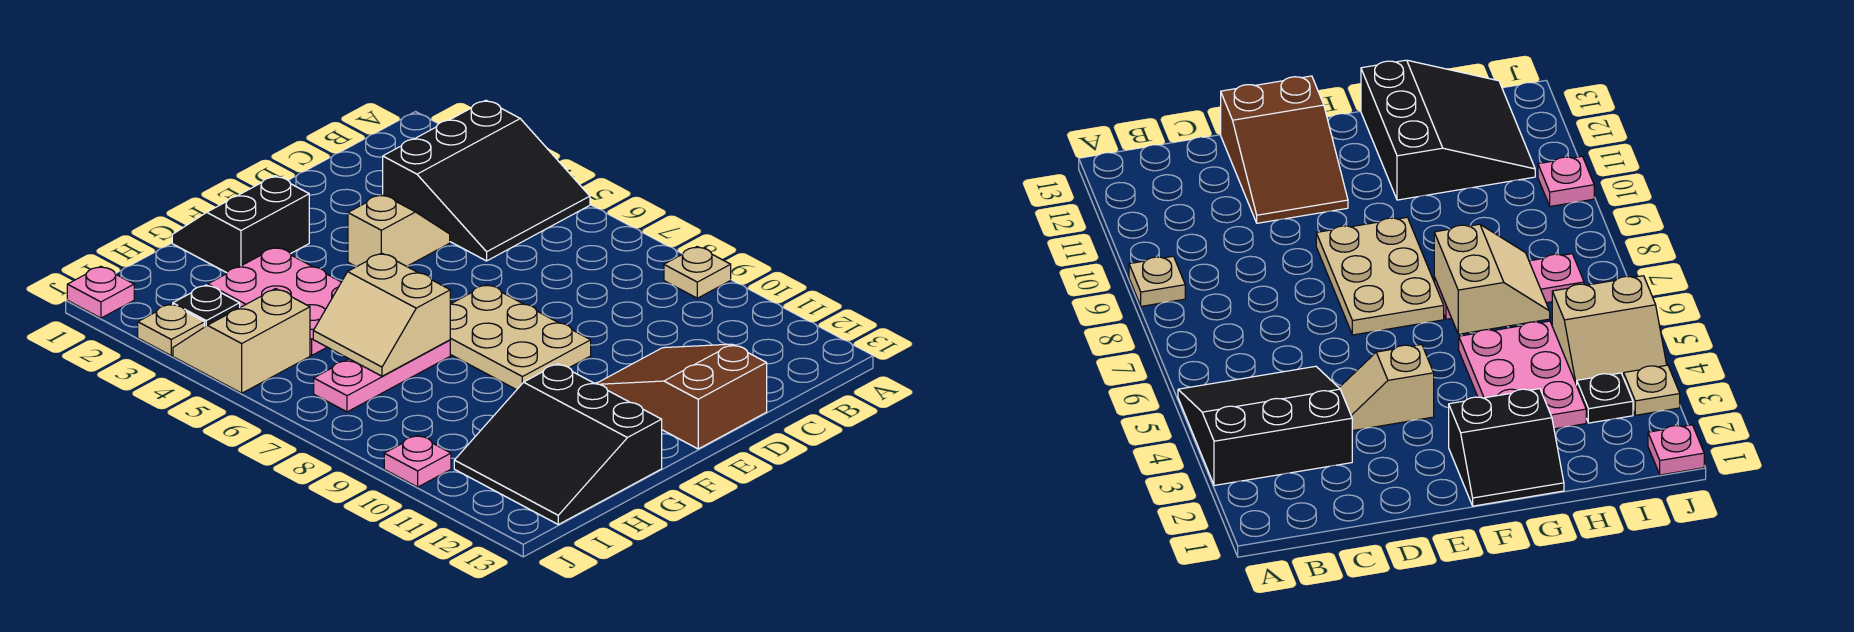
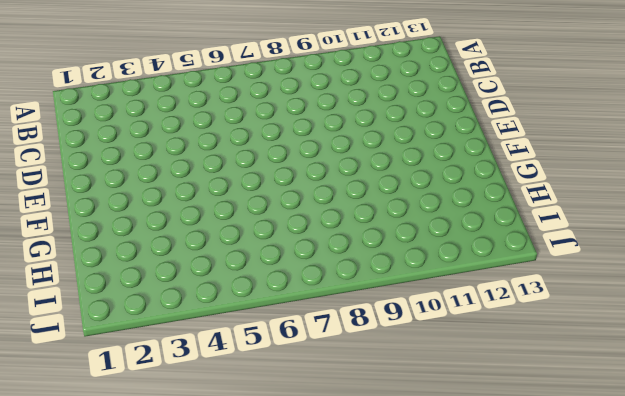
none -> black 3x3 slope [383,100,590,261]
none -> tan 1x1 plate [664,247,731,298]
none -> tan 1x2 slope [348,194,450,267]

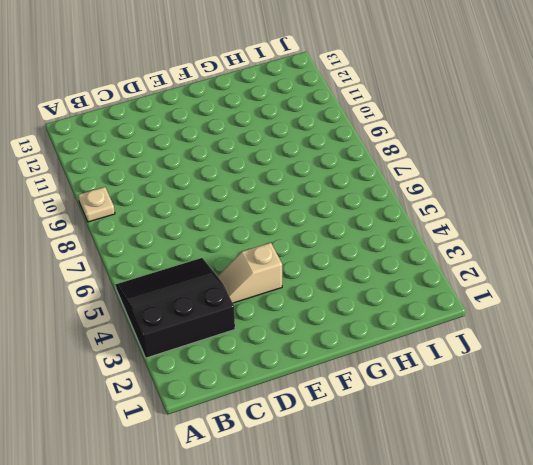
none -> brown 2x3 slope [596,344,767,449]
none -> tan 2x3 plate [450,285,591,390]
none -> black 2x2 slope [172,176,309,273]

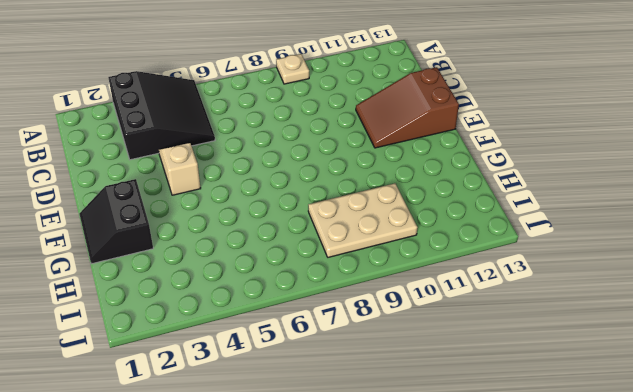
tan 2x3 plate [308,183,417,257] -> tan 2x3 plate moved to [450,285,591,390]
none -> pink 2x3 plate [208,247,341,355]
none -> pink 1x3 plate [314,340,450,412]
none -> black 3x3 slope [454,364,662,524]

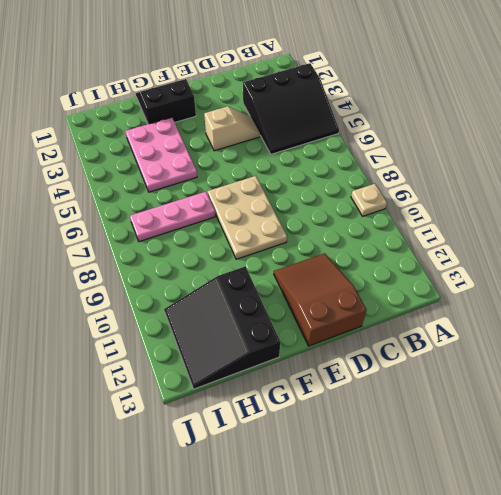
none -> black 1x1 plate [173,285,240,327]
none -> tan 2x2 slope [173,289,310,393]
none -> pink 1x1 plate [67,266,134,318]

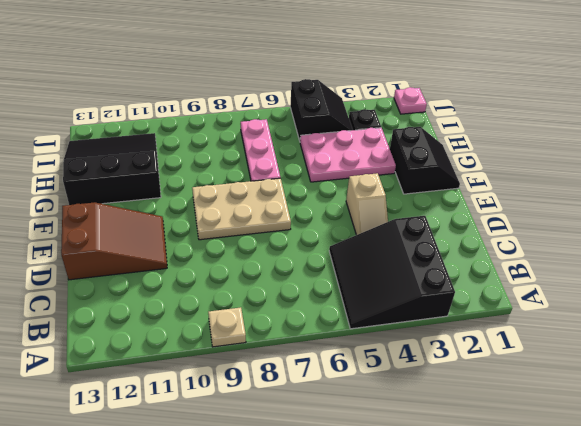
black 2x2 slope [290,79,353,141] -> tan 2x2 slope [173,289,310,393]
none -> tan 1x1 plate [138,304,205,356]
none -> pink 1x1 plate [384,435,451,487]
none -> tan 2x2 slope [313,253,450,376]

